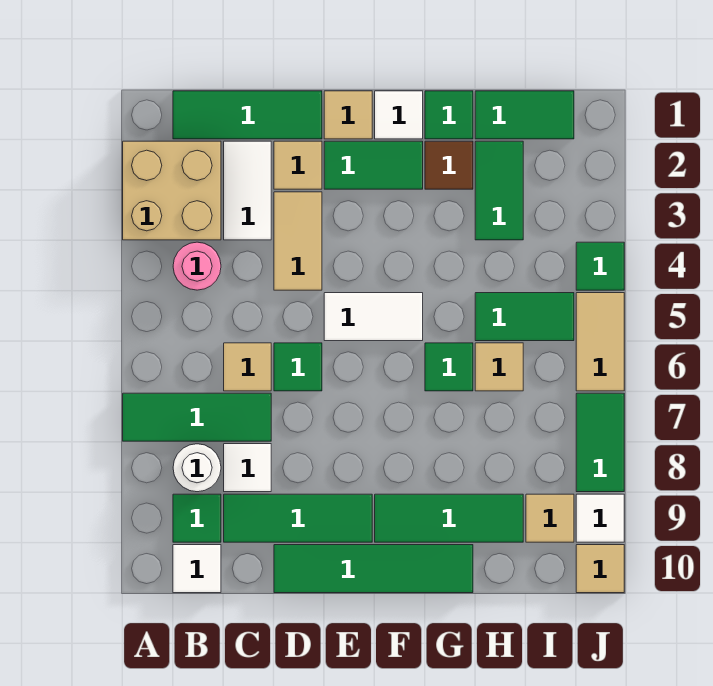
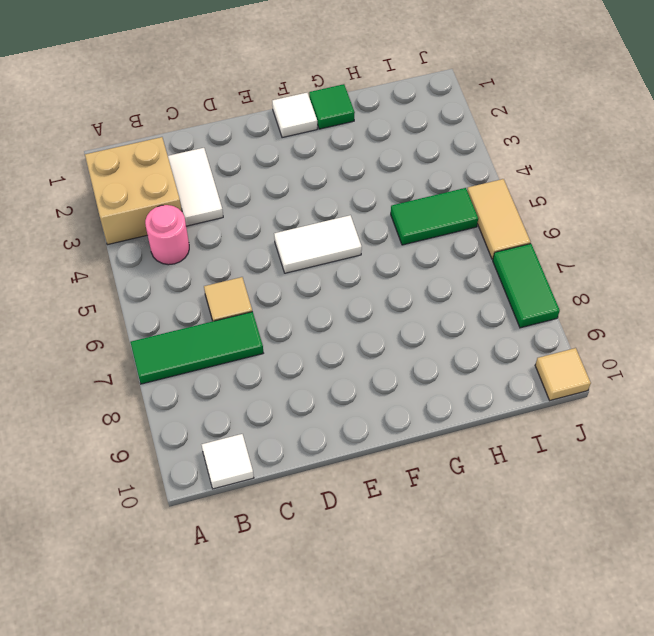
none -> green 1x3 tile [173,91,322,139]
none -> white 1x1 round brick [173,444,221,492]
none -> green 1x1 tile [173,494,221,542]
none -> white 1x1 tile [224,444,271,492]

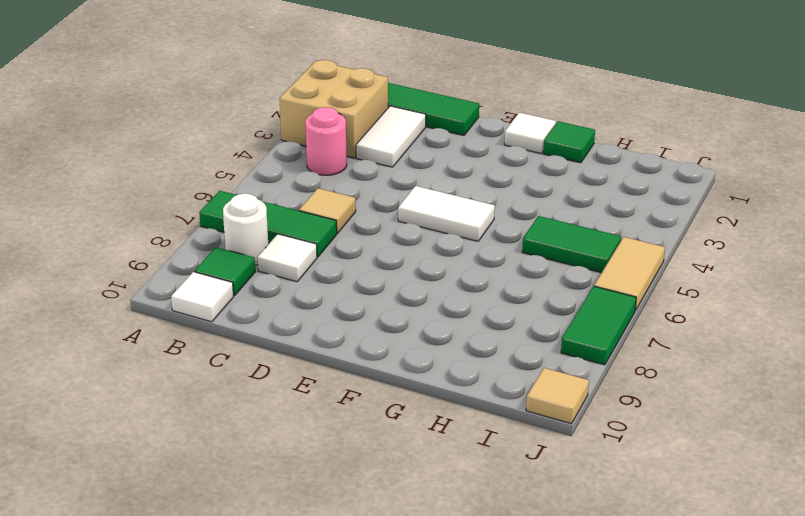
none -> green 1x3 tile [224,494,372,542]
none -> tan 1x1 tile [274,141,322,189]
none -> tan 1x2 tile [274,192,322,290]
none -> green 1x1 tile [274,343,322,391]

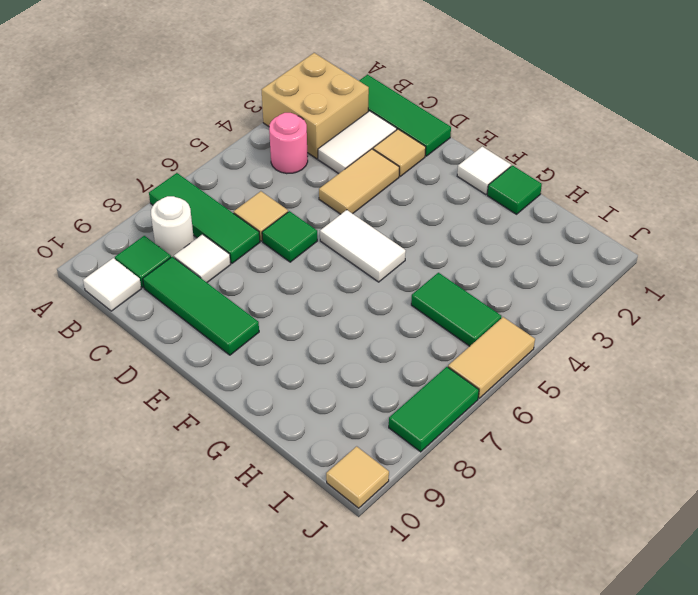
none -> green 1x4 tile [274,545,473,593]
none -> tan 1x1 tile [324,91,372,139]
none -> green 1x2 tile [324,141,423,189]
none -> green 1x3 tile [375,494,523,542]

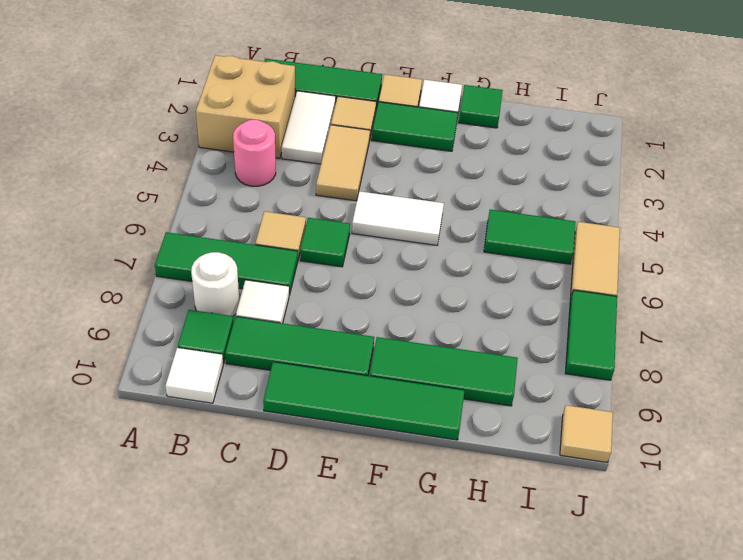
none -> brown 1x1 tile [425,141,473,189]
none -> green 1x1 tile [425,343,473,391]
none -> green 1x2 tile [475,91,574,139]
none -> green 1x2 tile [475,141,523,240]

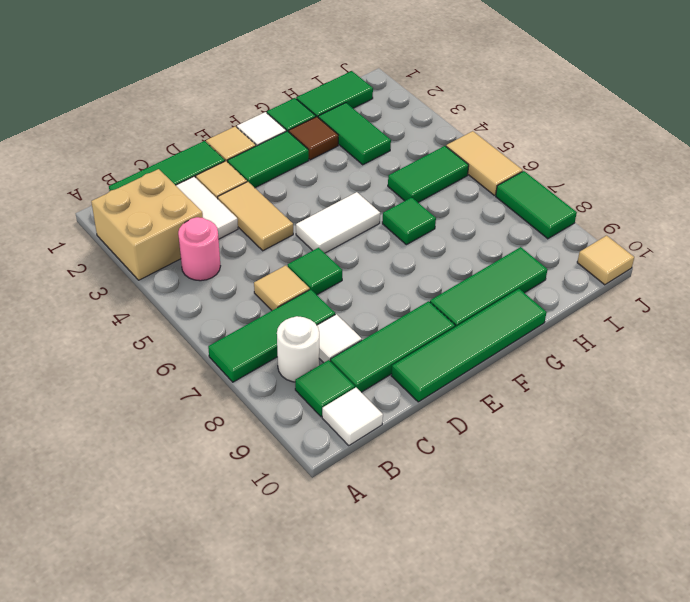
none -> tan 1x1 tile [475,343,523,391]
none -> tan 1x1 tile [526,494,574,542]
none -> green 1x1 tile [576,242,624,290]
none -> white 1x1 tile [576,494,624,542]

